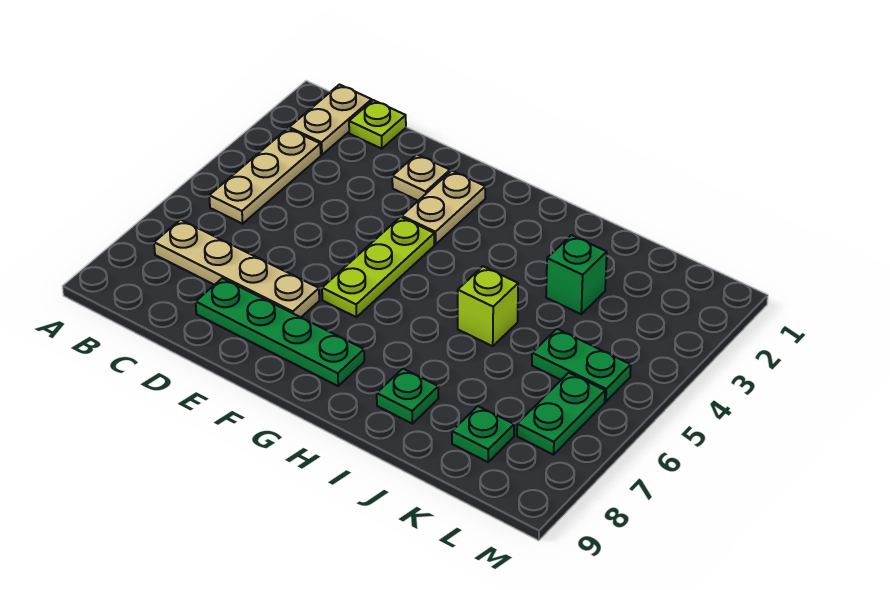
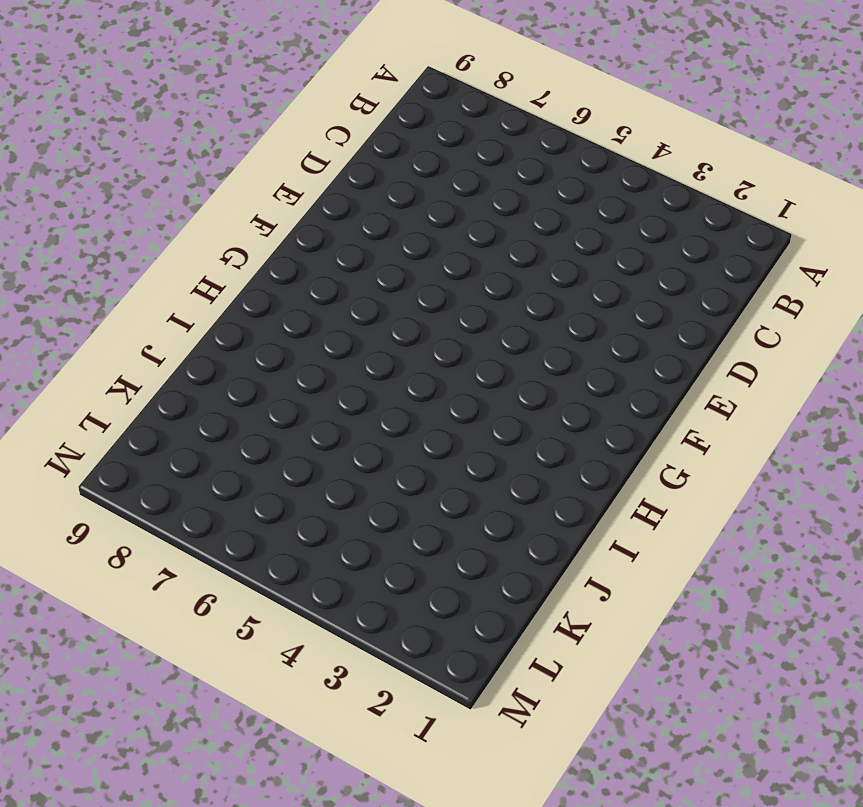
none -> tan 1x2 plate [289,85,372,155]
none -> tan 1x3 plate [209,128,321,224]
none -> tan 1x4 plate [154,220,319,317]

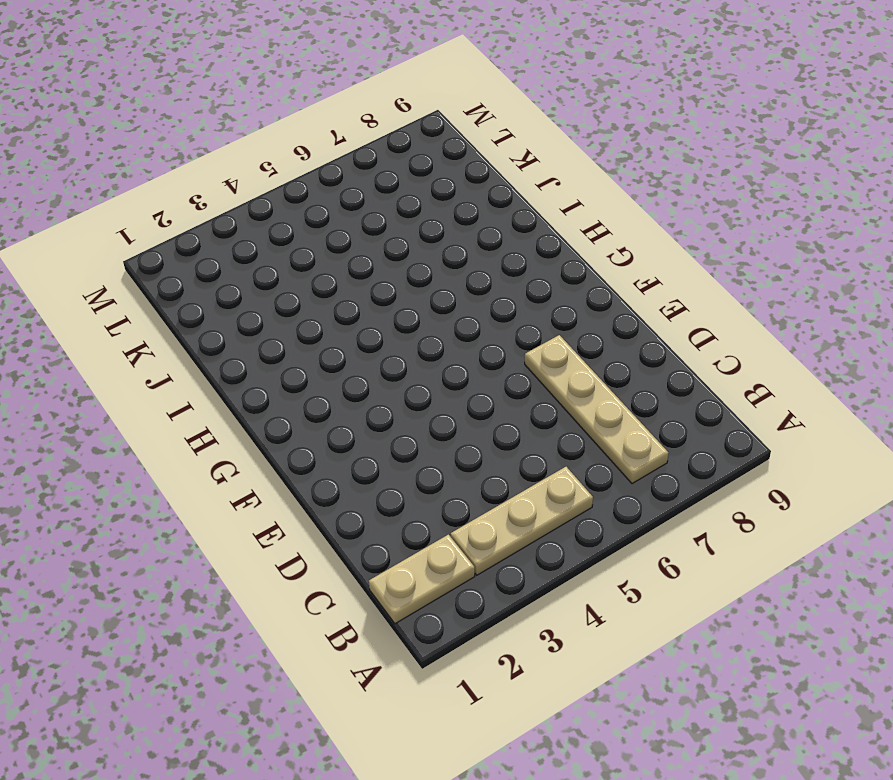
none -> lime 1x1 plate [349,100,406,149]
none -> green 1x4 plate [196,278,364,386]
none -> tan 1x1 plate [392,154,450,201]

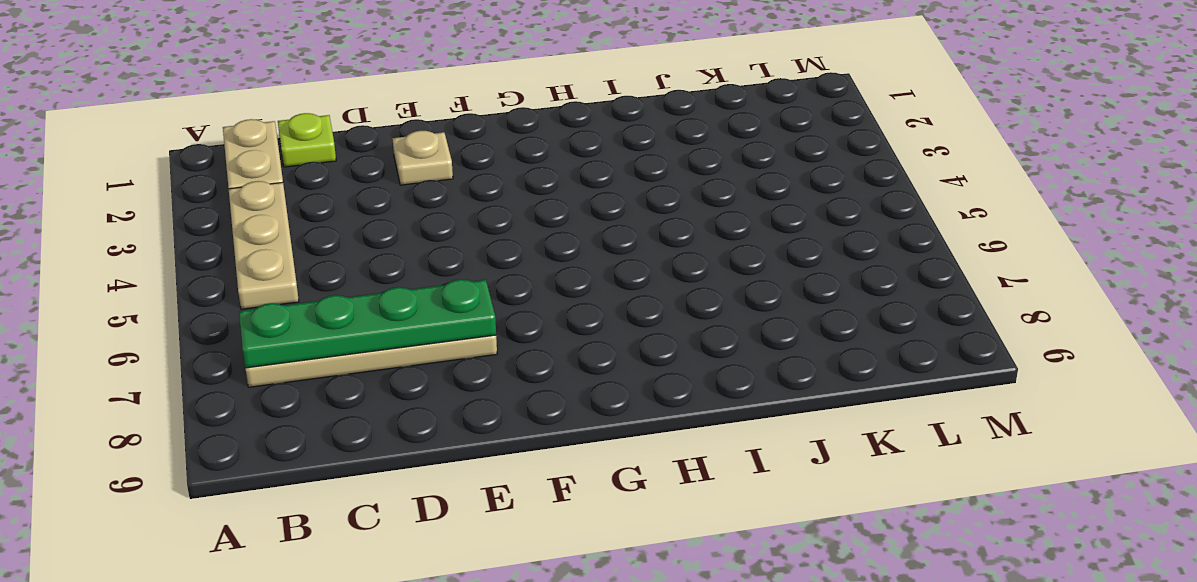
green 1x4 plate [239,279,496,368] -> green 1x4 plate moved to [196,278,364,386]
none -> tan 1x2 plate [402,171,485,244]
none -> lime 1x3 plate [322,217,434,317]
none -> lime 1x1 brick [458,266,518,346]

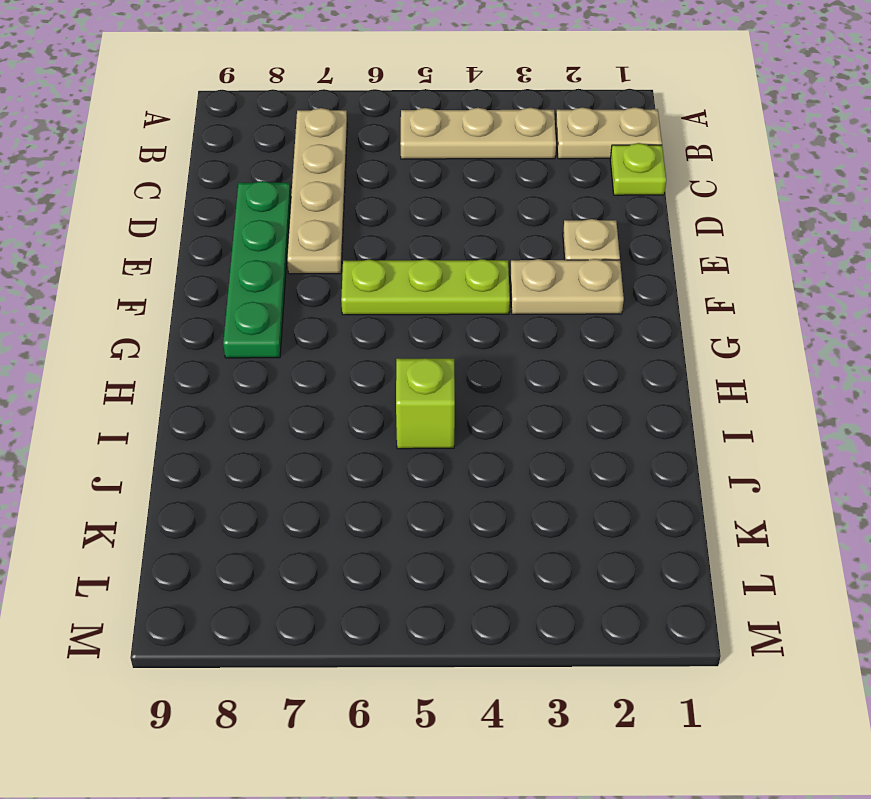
none -> green 1x1 plate [377,369,438,424]
none -> green 1x1 brick [546,235,607,314]
none -> green 1x2 plate [532,329,631,402]

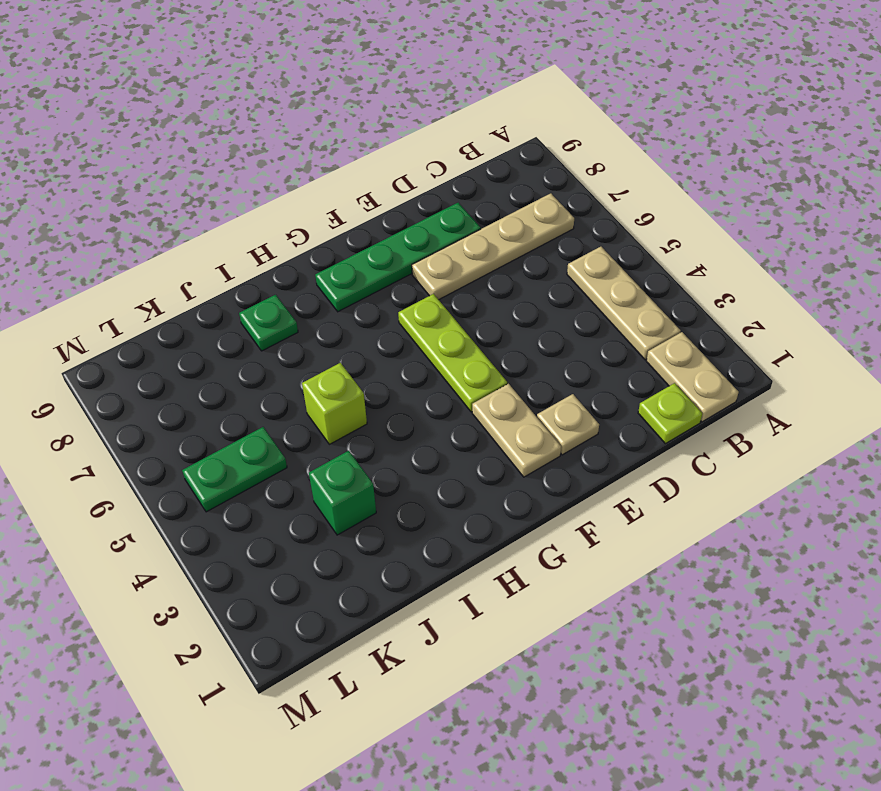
none -> green 1x1 plate [452,406,514,462]
none -> green 1x2 plate [517,373,605,455]

